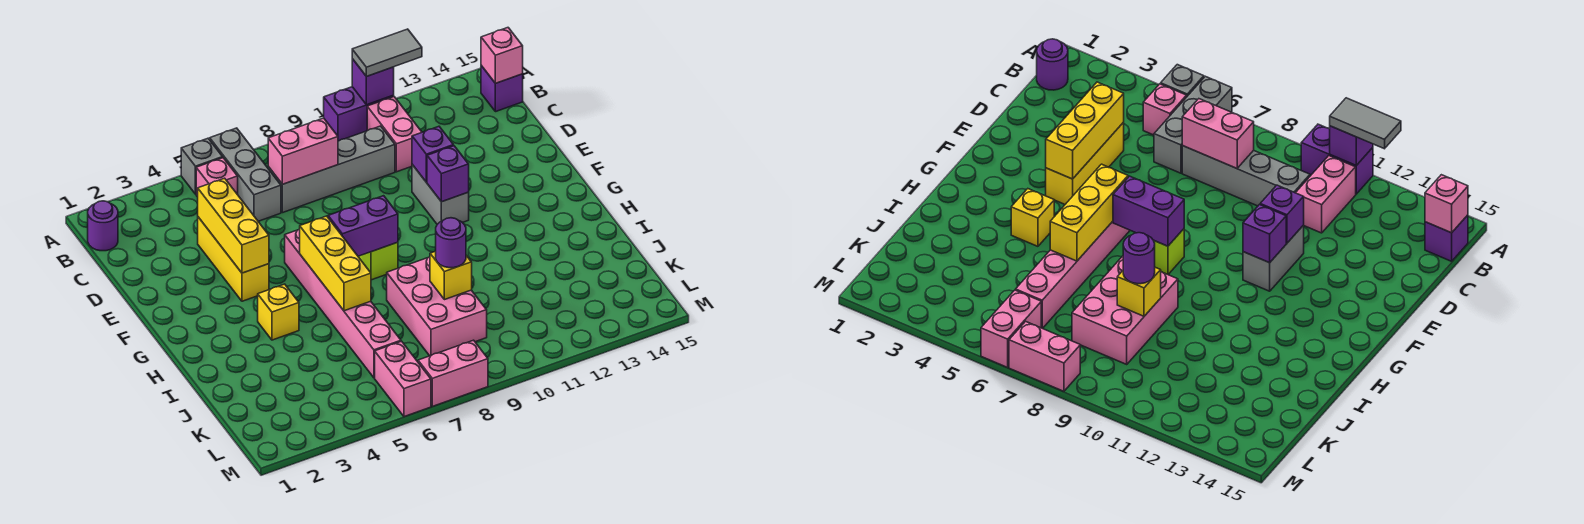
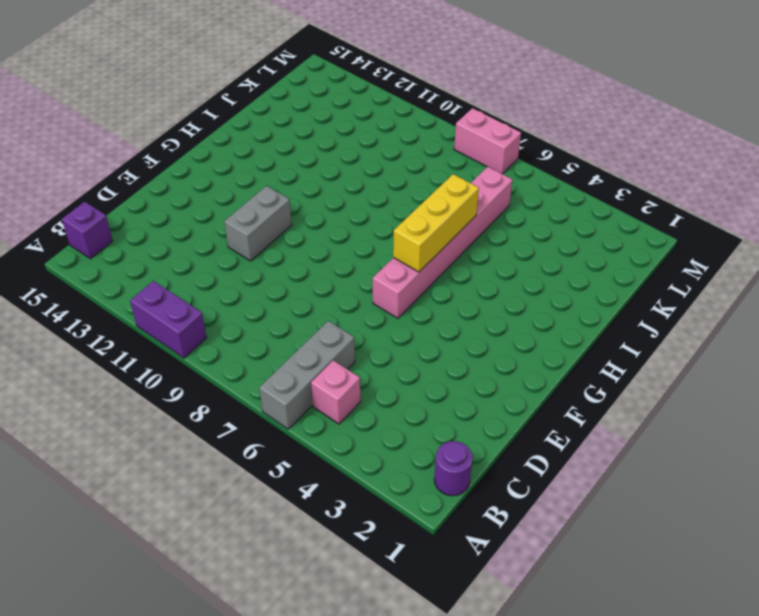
none -> grey 1x1 brick [181,138,223,194]
none -> pink 1x2 brick [367,97,422,172]
none -> grey 1x4 brick [268,126,395,213]

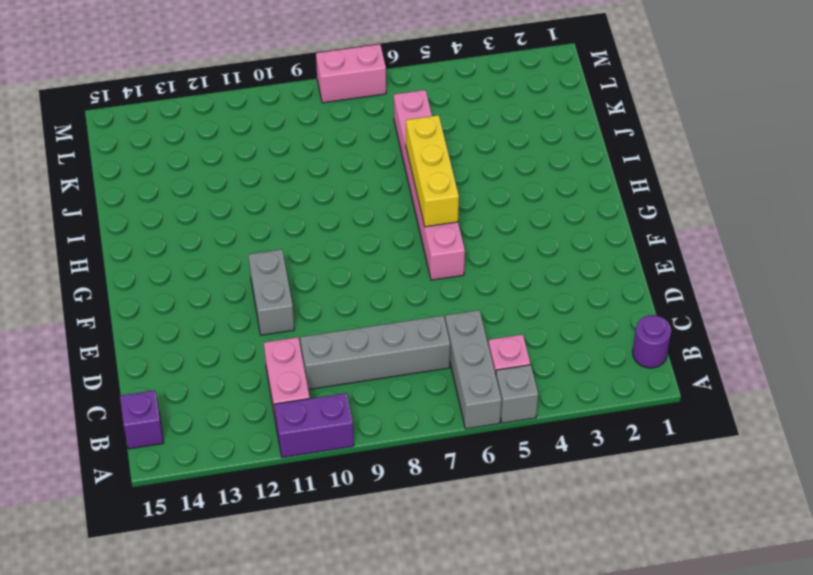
none -> yellow 1x3 brick [198,217,269,301]
none -> lime 1x1 brick [358,242,398,280]
none -> yellow 1x1 brick [258,284,299,340]

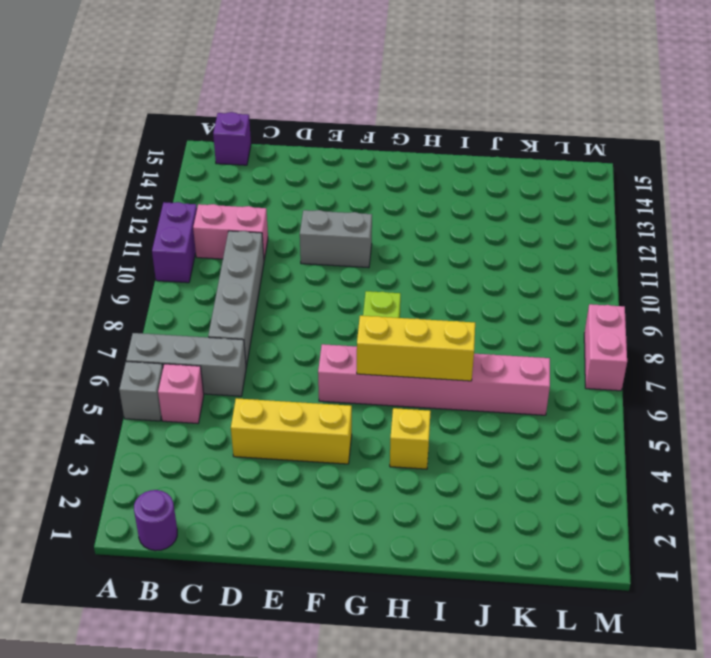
none -> pink 2x3 brick [387,257,487,356]
none -> pink 1x2 brick [375,341,431,417]
none -> purple 1x1 brick [352,59,394,105]

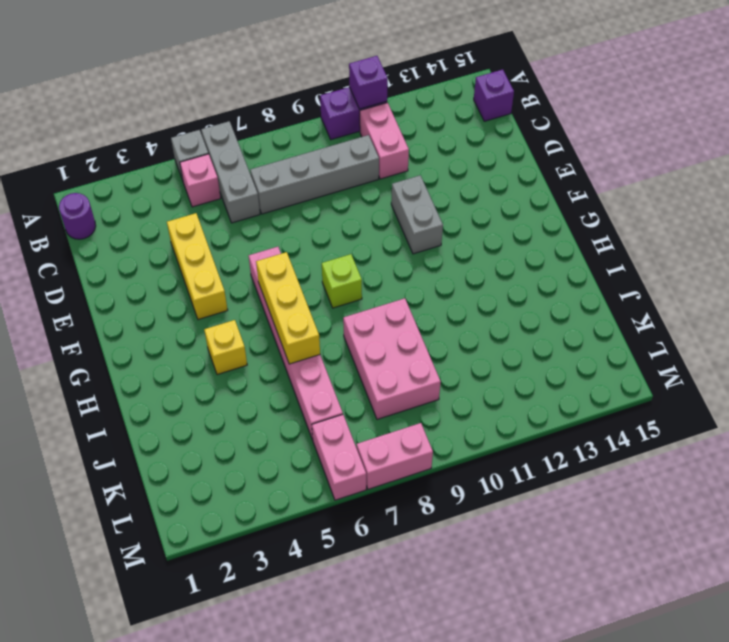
none -> pink 1x1 brick [481,28,523,83]
none -> pink 1x2 brick [268,118,338,184]
none -> yellow 1x3 brick [198,178,269,273]

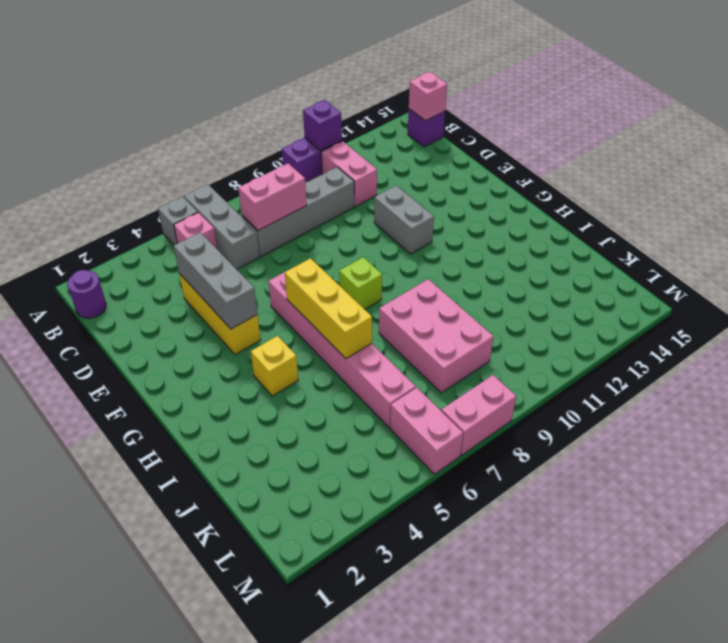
grey 1x3 brick [174,232,257,329] -> yellow 1x3 brick [198,178,269,273]
none -> purple 1x1 brick [412,126,454,182]
none -> purple 1x1 brick [427,146,469,202]
none -> purple 1x2 brick [328,196,398,256]

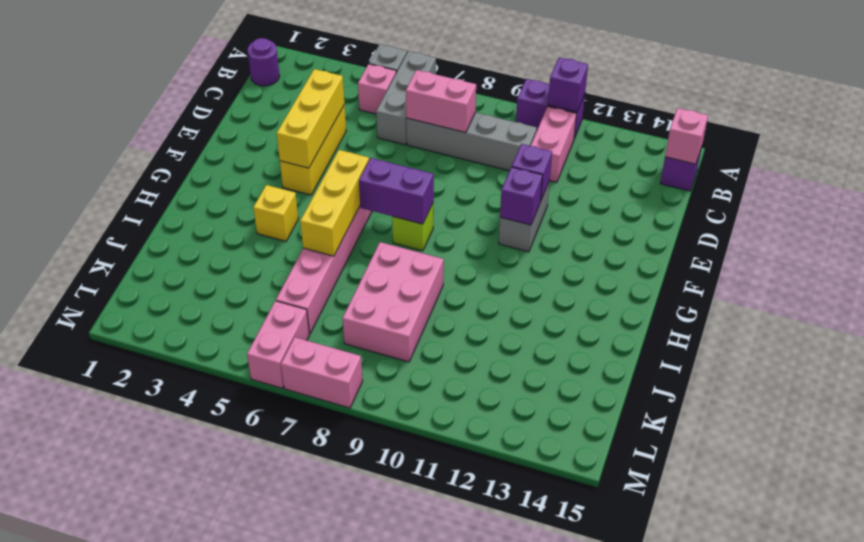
none -> yellow 1x1 brick [430,251,472,300]
none -> grey 1x2 tile [352,29,422,77]
none -> purple 1x1 round brick [436,218,466,268]

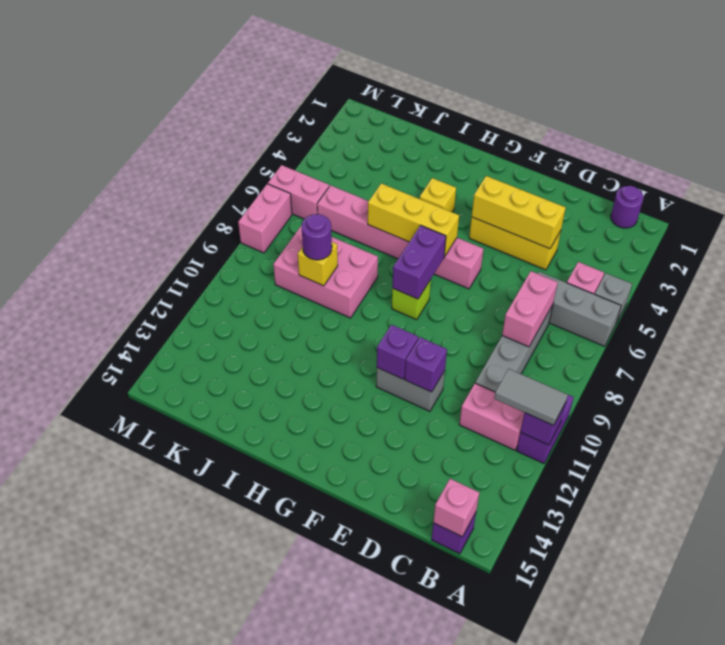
grey 1x2 tile [494,369,568,425] -> grey 1x2 tile turned to [352,29,422,77]

